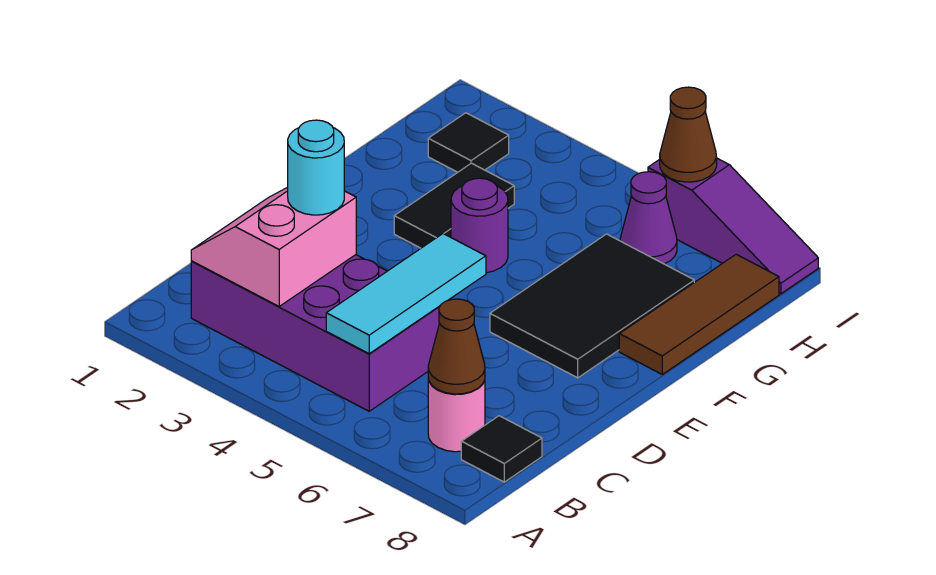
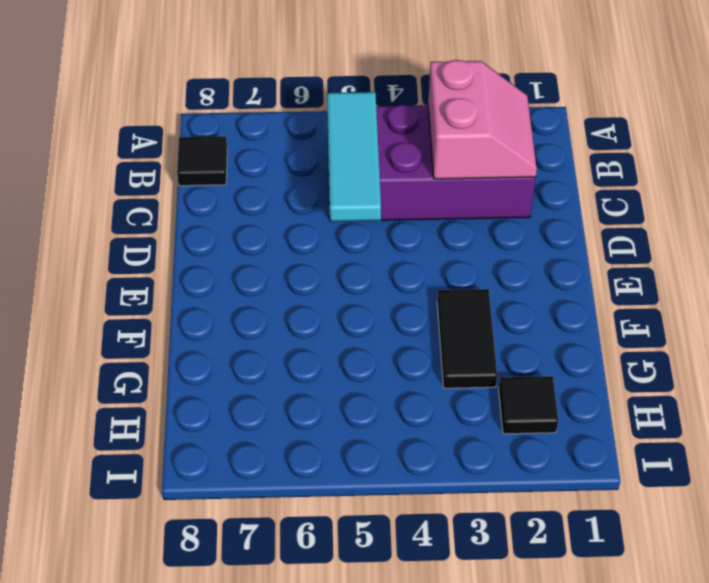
none -> pink 1x1 round brick [428,378,485,452]
none -> black 2x3 tile [490,234,694,378]
none -> purple 1x1 round brick [451,178,508,273]

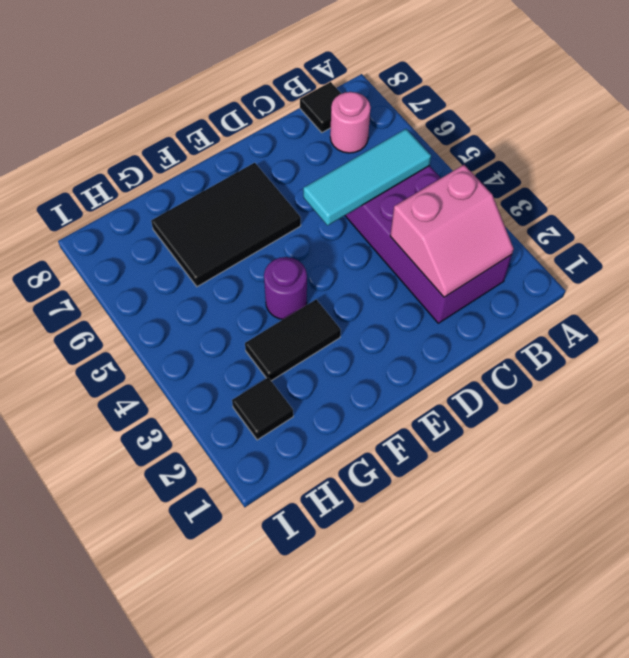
none -> brown 1x3 tile [619,254,779,374]
none -> purple 1x1 cone [620,172,677,264]
none -> purple 1x3 slope [648,158,818,294]

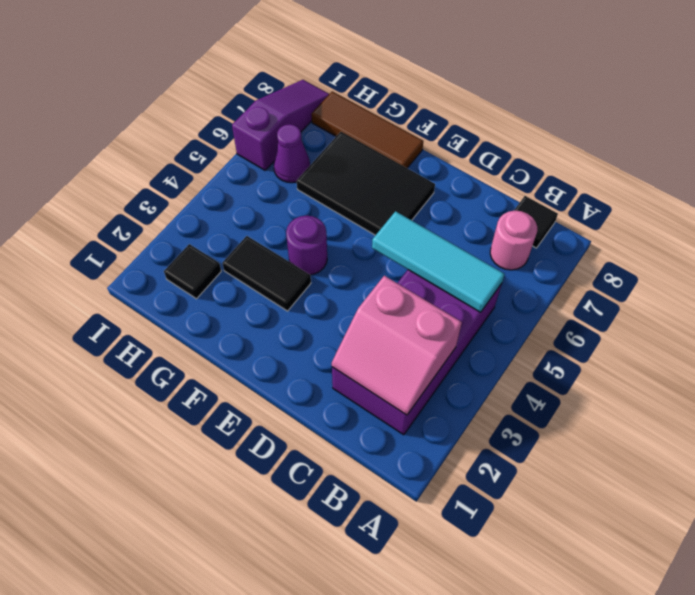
none -> brown 1x1 cone [428,299,485,394]
none -> brown 1x1 cone [660,87,717,182]
none -> cyan 1x1 round brick [288,120,344,215]

